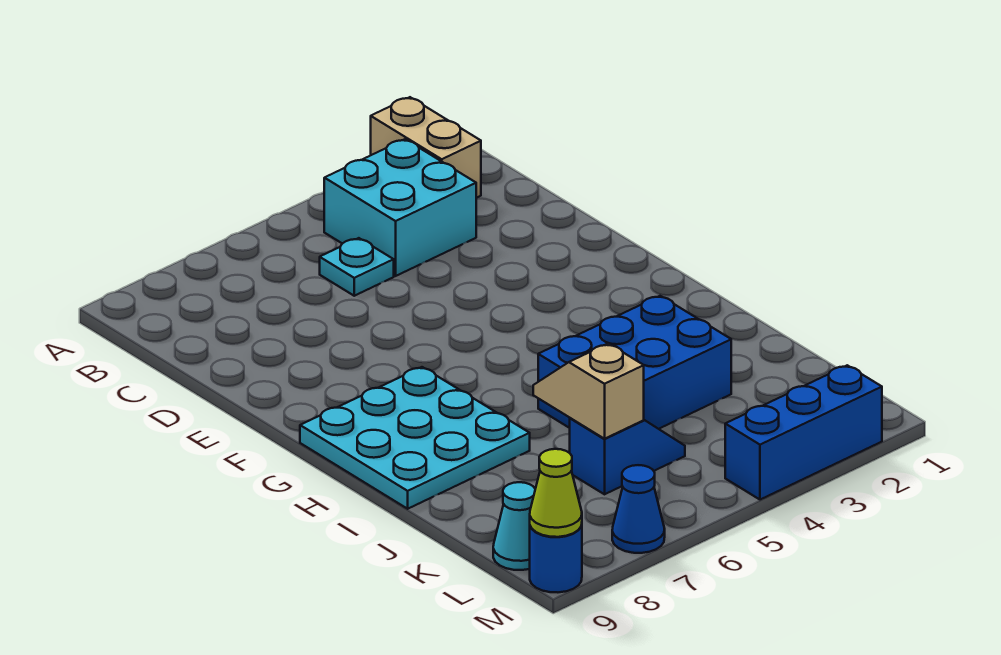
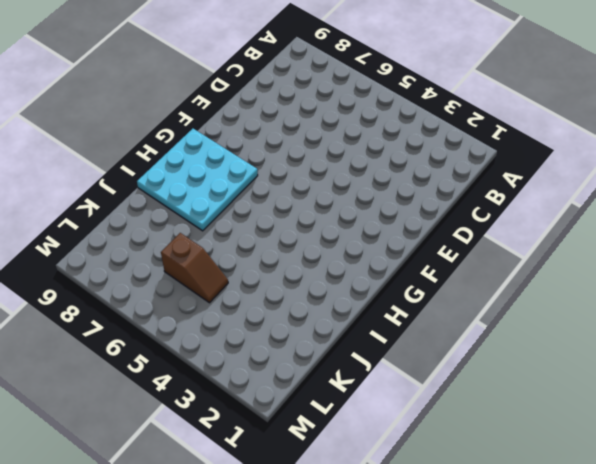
brown 1x2 slope [161,233,228,303] -> blue 1x2 slope [570,418,685,494]
none -> tan 1x2 brick [371,97,481,198]
none -> cyan 2x2 brick [324,139,476,276]
none -> cyan 1x1 plate [320,238,394,296]

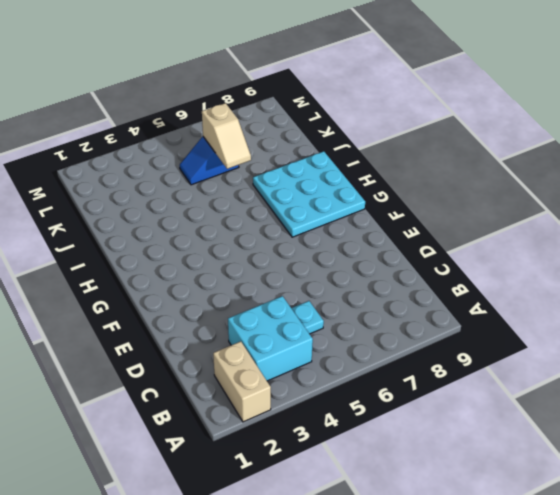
none -> blue 2x3 brick [538,296,731,429]
none -> cyan 1x1 cone [493,482,535,570]
none -> blue 1x3 brick [725,365,882,500]

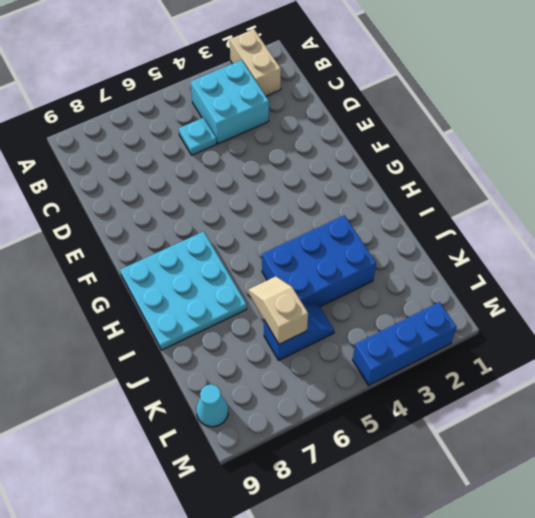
none -> blue 1x1 cone [612,465,665,553]
none -> blue 1x1 round brick [530,525,582,592]
none -> lime 1x1 cone [530,449,582,537]

